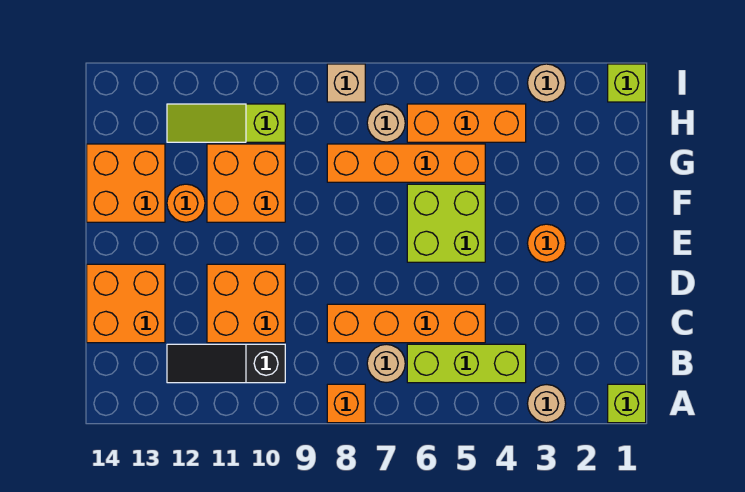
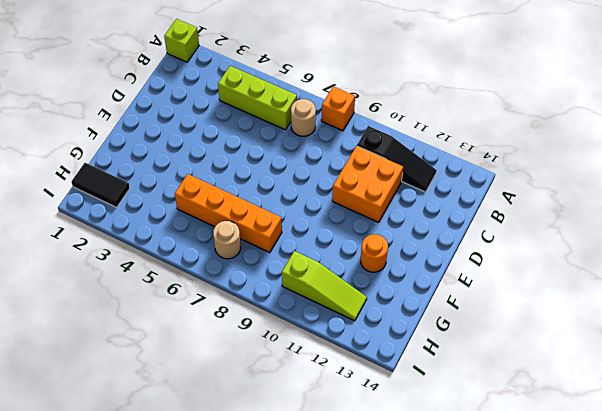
black 1x2 tile [71,163,130,207] -> none
none -> tan 1x1 round brick [528,385,566,423]
none -> orange 1x4 brick [327,304,485,343]
none -> orange 2x2 brick [87,264,165,343]

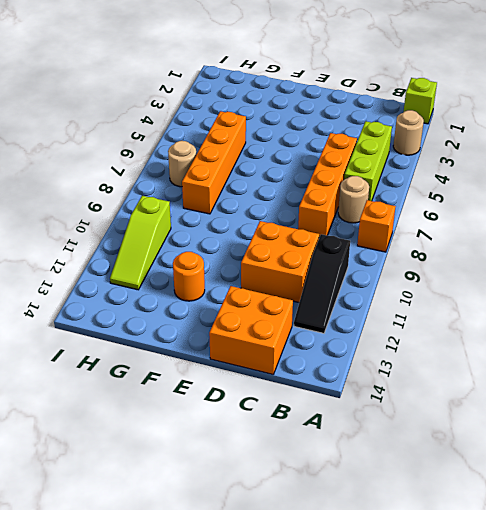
none -> orange 1x1 round brick [527,224,566,262]
none -> lime 2x2 brick [407,184,485,262]
none -> orange 2x2 brick [207,144,285,222]

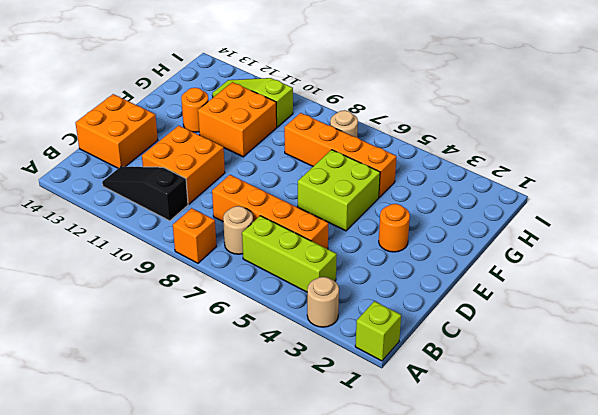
none -> orange 2x2 brick [87,144,165,222]
none -> orange 1x3 brick [407,104,526,142]
none -> lime 1x1 brick [608,64,646,102]

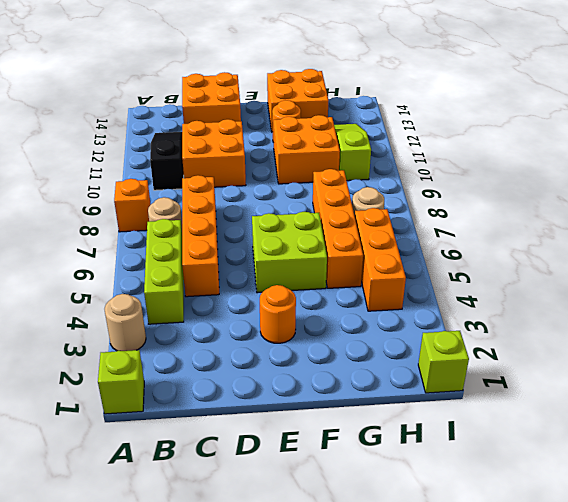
none -> tan 1x1 round brick [528,64,566,102]
none -> tan 1x1 brick [327,64,365,102]

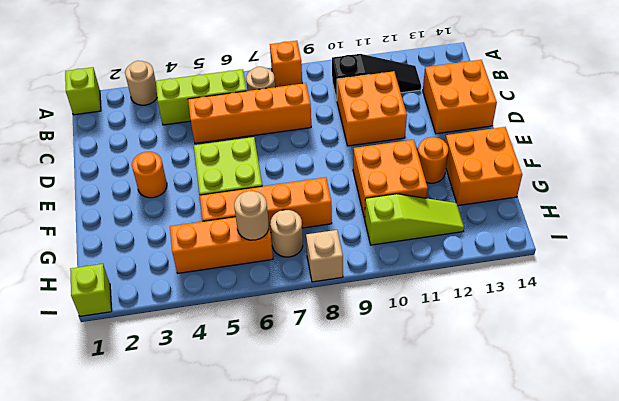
tan 1x1 round brick [234,191,269,240] -> tan 1x1 round brick moved to [528,64,566,102]

